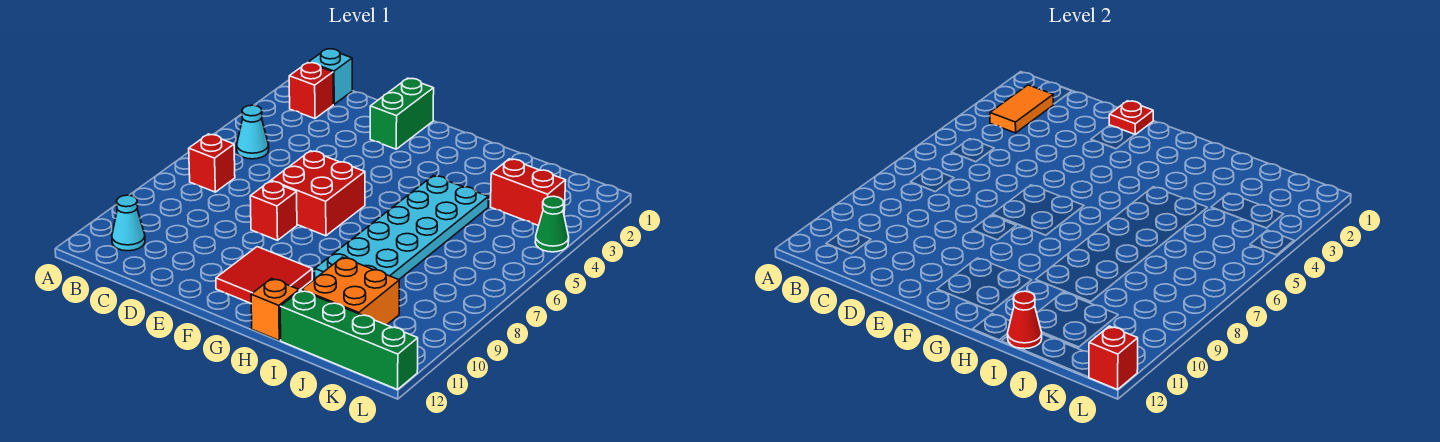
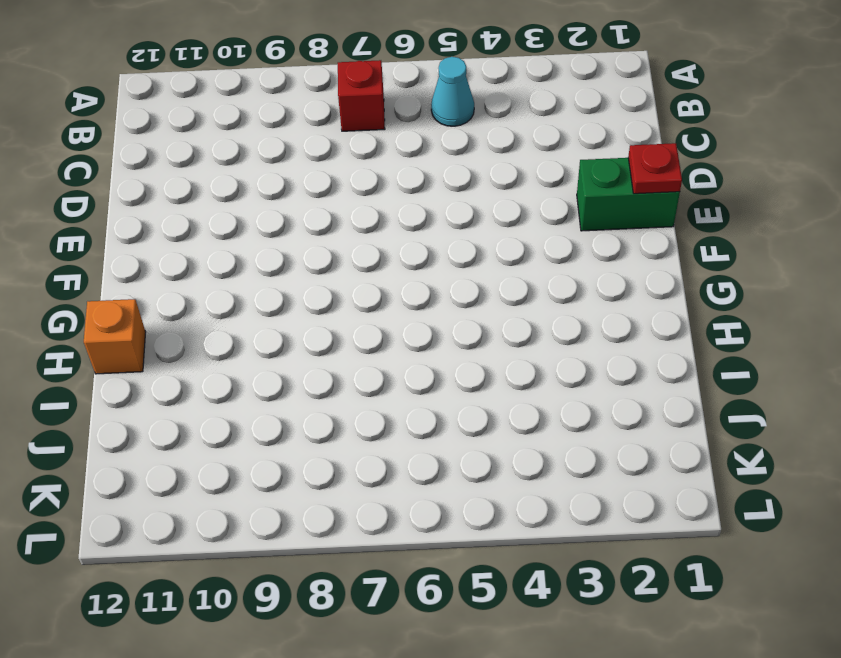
none -> cyan 1x1 brick [309,49,352,104]
none -> red 1x1 brick [289,63,333,119]
none -> cyan 1x1 cone [112,195,145,251]

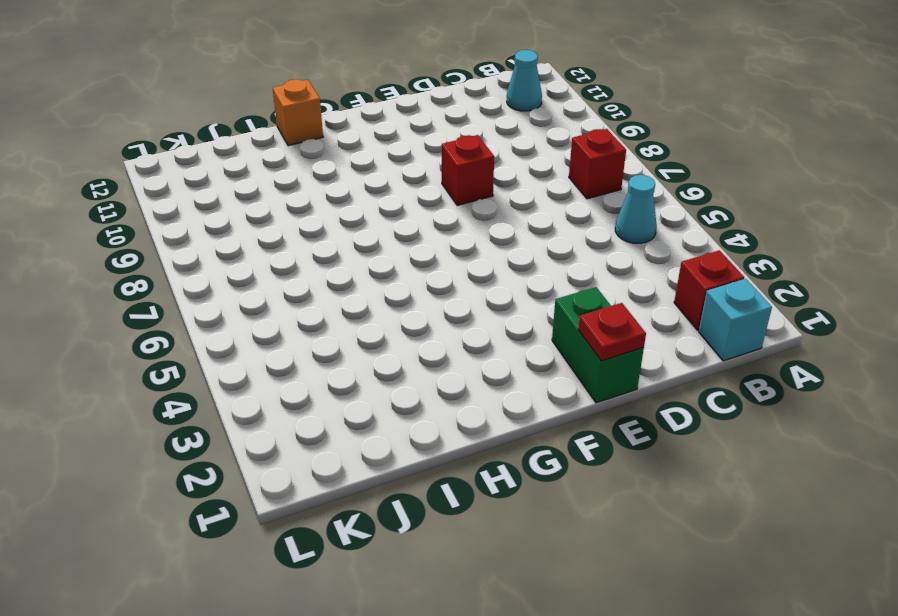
none -> red 2x2 brick [271,151,365,236]
none -> red 2x2 tile [216,247,312,303]
none -> cyan 2x6 plate [315,176,488,280]

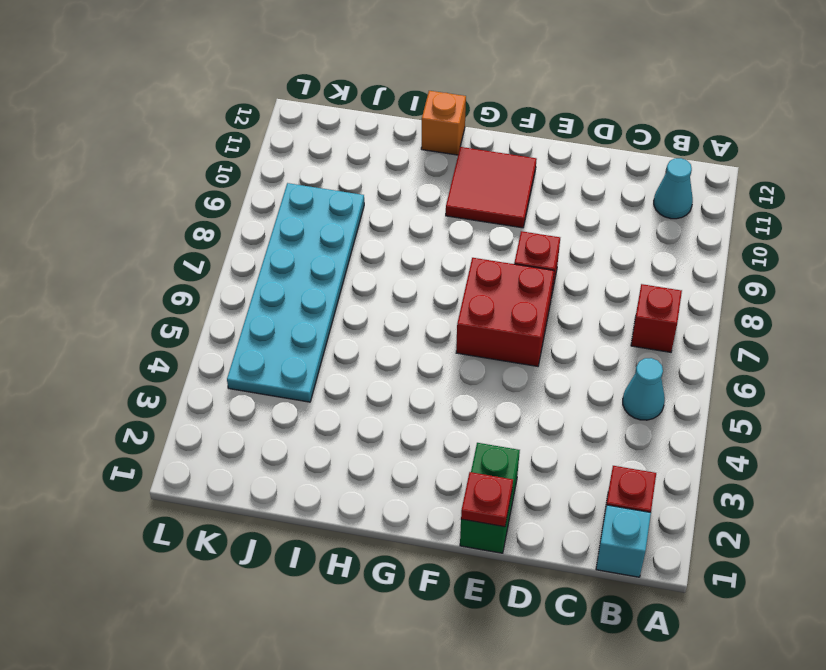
cyan 2x6 plate [227,183,364,402] -> cyan 2x6 plate moved to [315,176,488,280]
none -> orange 2x2 brick [302,257,399,325]
none -> green 1x4 brick [280,290,418,390]
none -> red 1x2 brick [491,159,566,226]

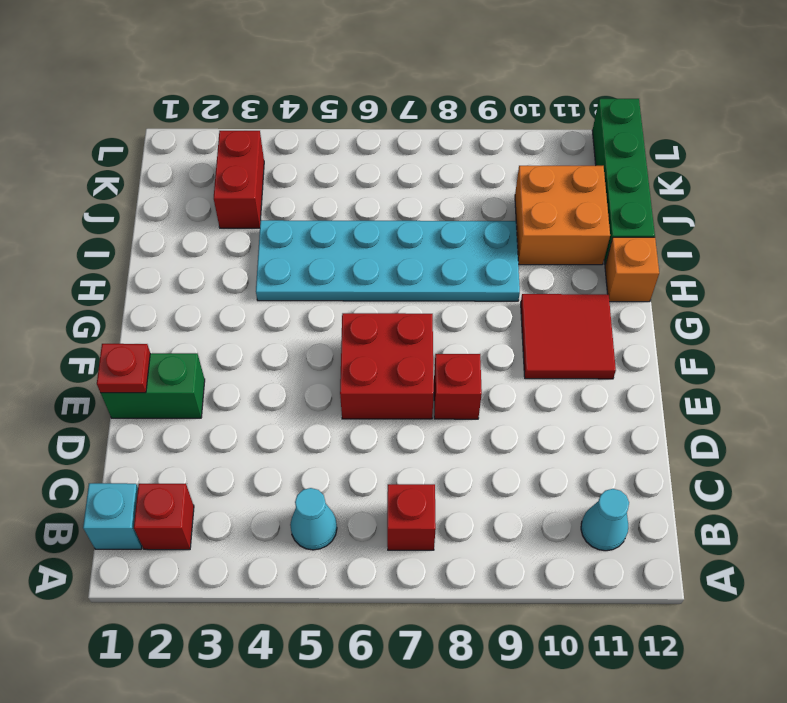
none -> green 1x1 cone [535,196,569,252]
none -> orange 1x2 tile [990,85,1053,133]
none -> red 1x1 cone [1007,291,1042,349]

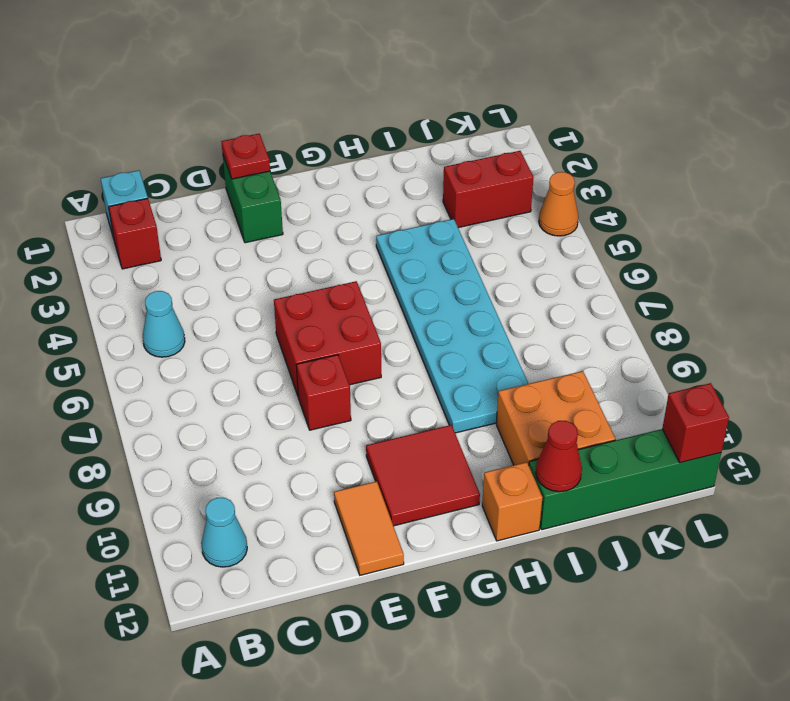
orange 1x2 tile [334,481,404,575] -> orange 1x2 tile moved to [990,85,1053,133]
orange 1x1 cone [539,172,578,236] -> green 1x1 cone [535,196,569,252]
none -> red 1x1 brick [189,134,235,192]

